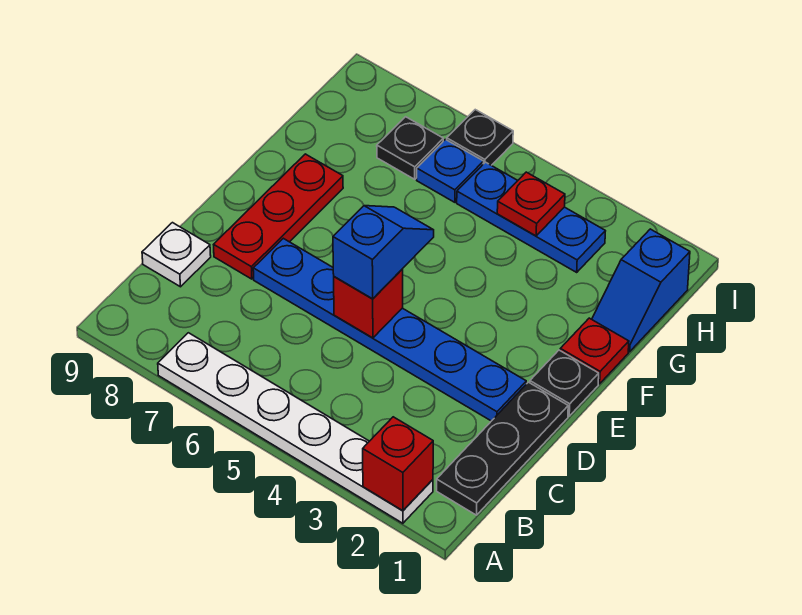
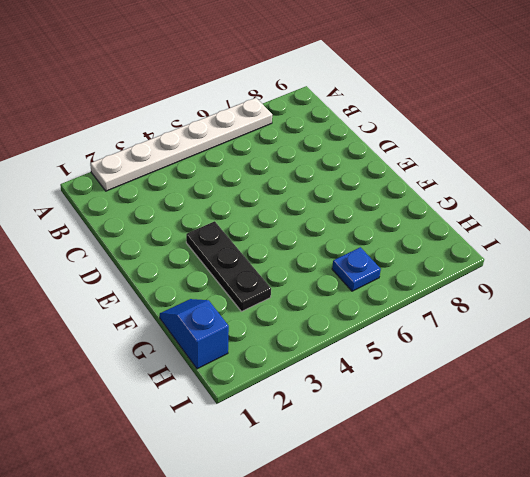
black 1x3 plate [186,221,271,312] -> black 1x3 plate moved to [437,382,568,515]
none -> white 1x1 plate [142,223,211,287]
none -> blue 1x6 plate [253,238,526,421]
none -> red 1x3 plate [214,154,343,279]

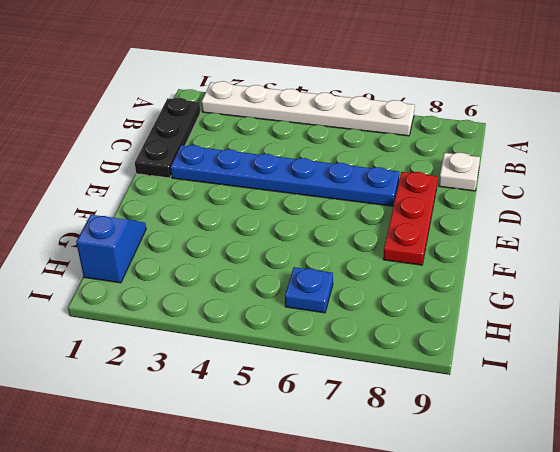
none -> black 1x1 plate [530,350,599,416]
none -> red 1x1 plate [560,318,629,384]
none -> blue 1x3 plate [457,162,605,272]

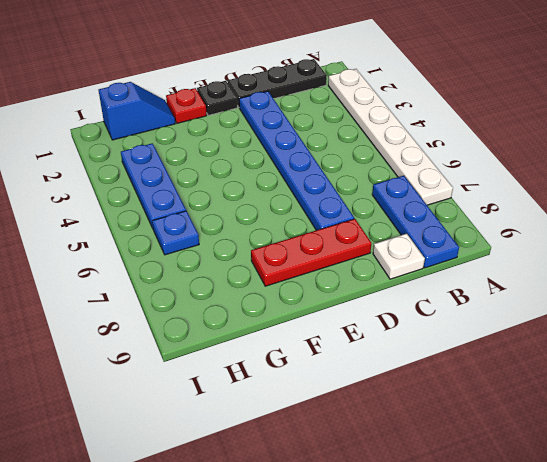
blue 1x3 plate [372,176,459,268] -> none
none -> black 1x1 plate [377,117,443,179]
none -> black 1x1 plate [447,110,513,165]
none -> red 1x1 brick [363,417,433,511]

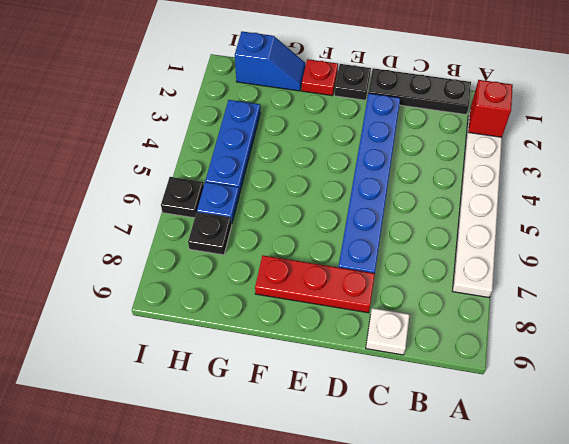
none -> red 1x1 brick [334,269,403,338]
none -> red 1x1 plate [497,172,565,236]
none -> blue 1x2 slope [333,206,434,299]

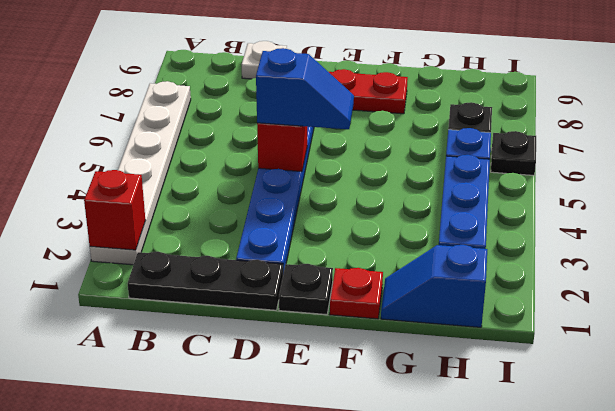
none -> red 1x1 plate [497,172,565,236]

